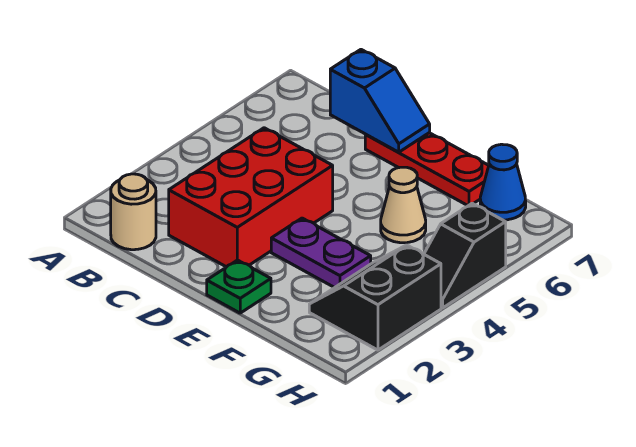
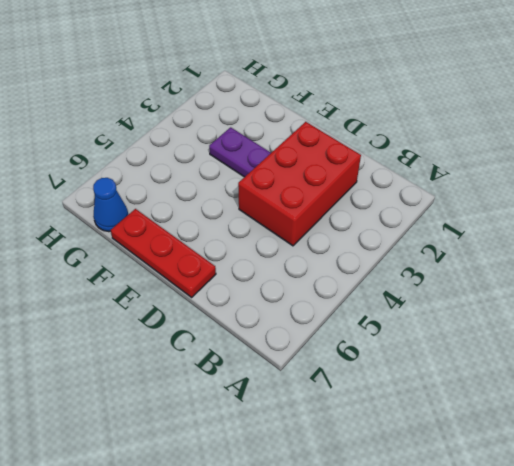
none -> tan 1x1 round brick [111,174,156,250]
none -> green 1x1 plate [207,260,271,313]

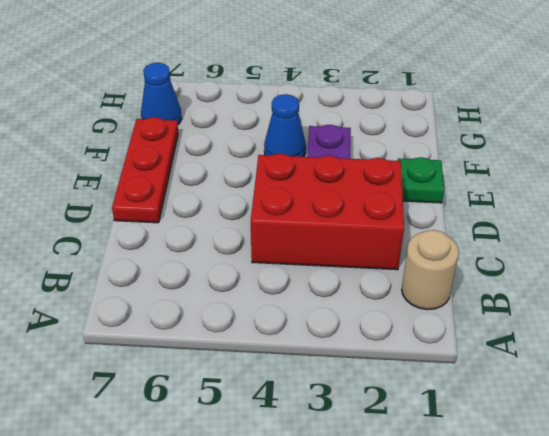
blue 1x1 cone [264,94,306,157] -> none
none -> tan 1x1 cone [381,167,426,243]
none -> black 2x2 slope [309,245,441,350]

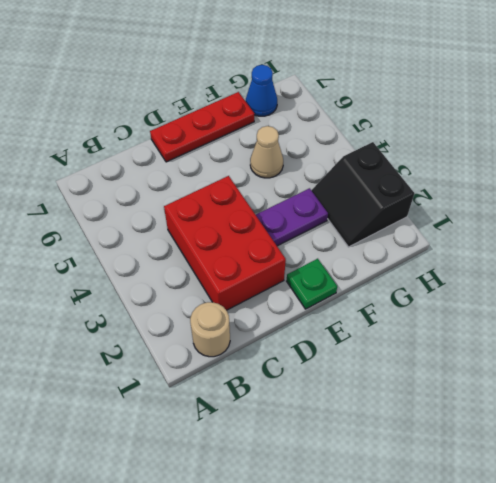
none -> black 1x2 slope [424,203,506,308]
none -> blue 1x2 slope [330,50,430,152]

